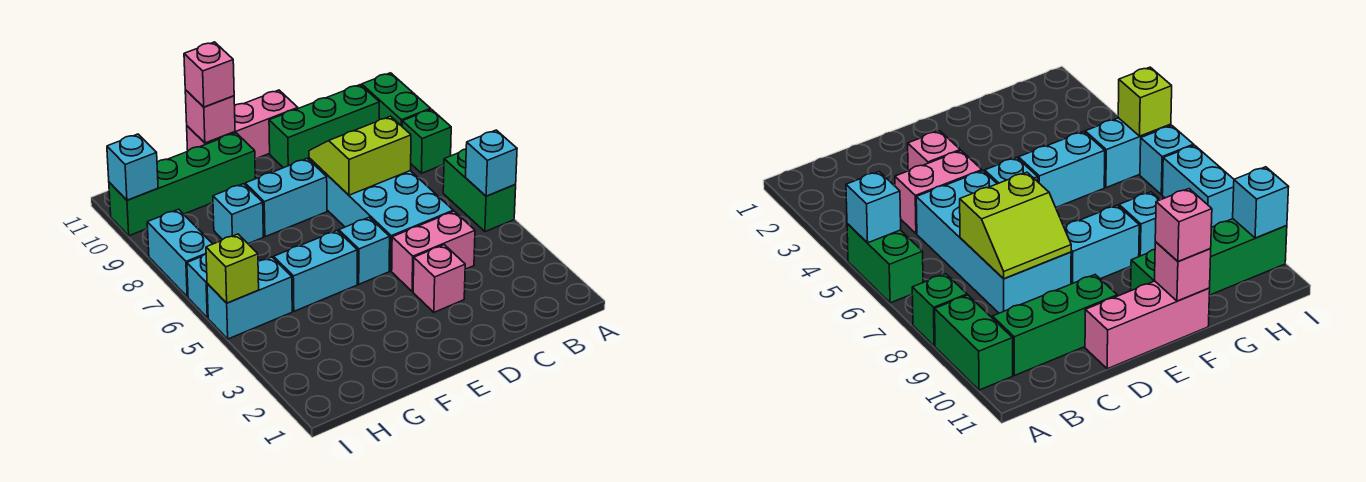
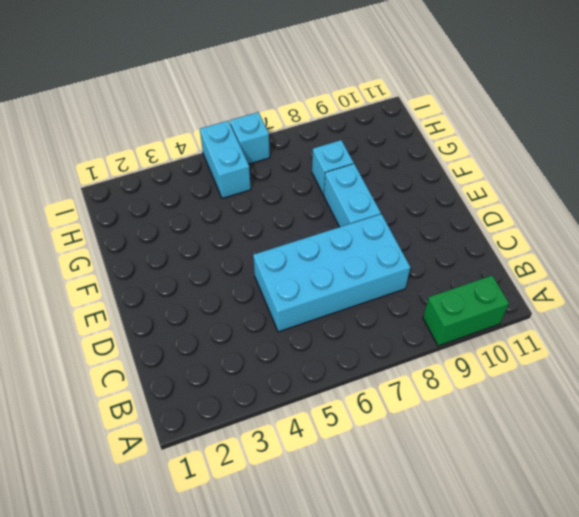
none -> green 1x2 brick [443,149,516,232]
none -> green 1x1 brick [402,109,451,173]
none -> green 1x3 brick [269,85,379,168]

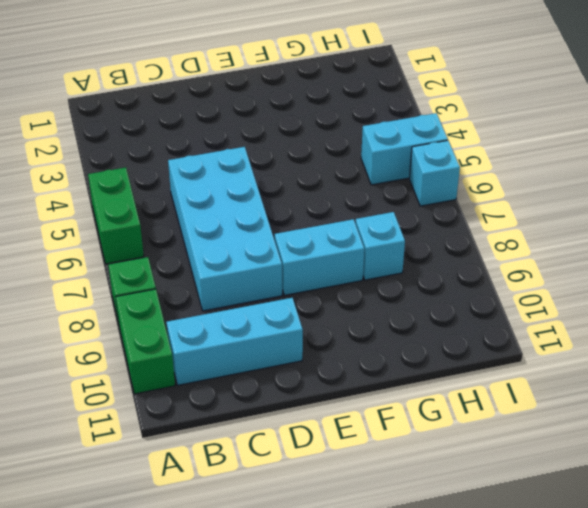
cyan 1x3 brick [166,298,303,385] -> green 1x3 brick [269,85,379,168]
none -> pink 1x2 brick [392,211,475,291]
none -> pink 1x1 brick [413,245,465,312]
none -> pink 1x3 brick [187,90,298,159]

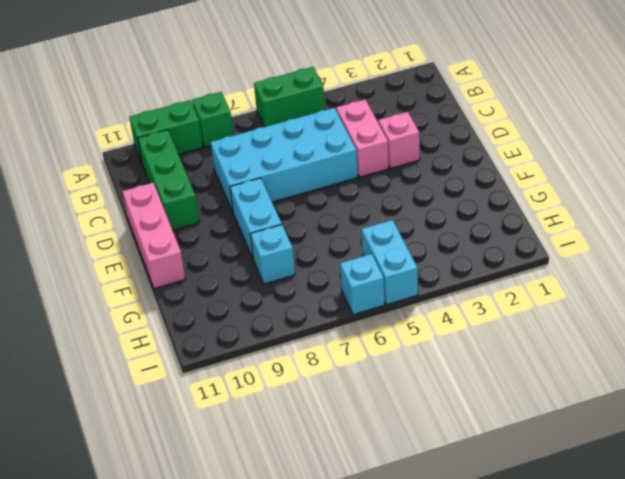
none -> cyan 1x1 brick [339,217,390,284]
none -> cyan 1x2 brick [274,231,357,311]
none -> green 1x4 brick [109,133,255,236]

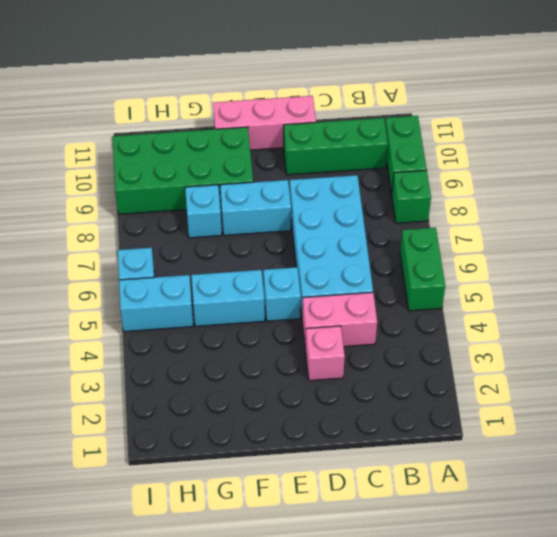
green 2x4 brick [113,127,253,214] -> green 1x4 brick [109,133,255,236]
none -> cyan 1x2 brick [147,209,212,297]
none -> cyan 1x1 brick [466,130,517,196]
none -> lime 2x2 slope [309,116,411,195]

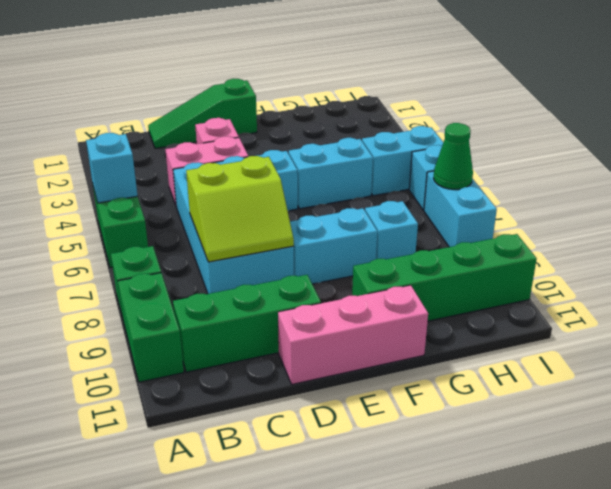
green 1x3 slope [148,79,257,148] -> none
green 1x1 cone [433,123,473,189] -> none
none -> pink 1x1 brick [185,90,235,143]
none -> lime 1x1 brick [206,234,259,303]
none -> cyan 1x1 brick [107,134,158,200]

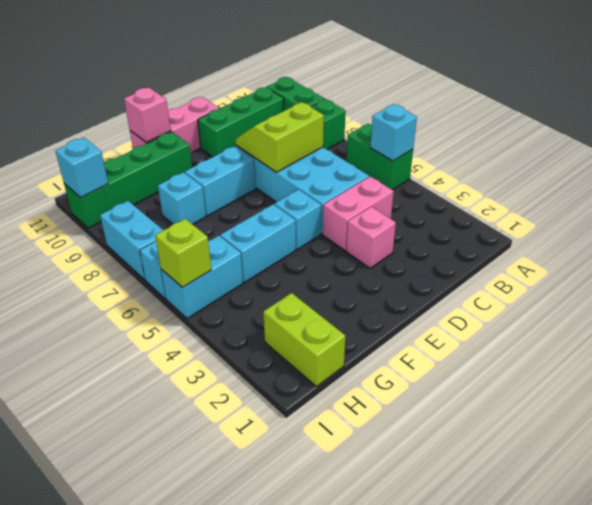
lime 1x2 brick [263,293,345,387] -> none
none -> pink 1x1 brick [184,42,234,107]

